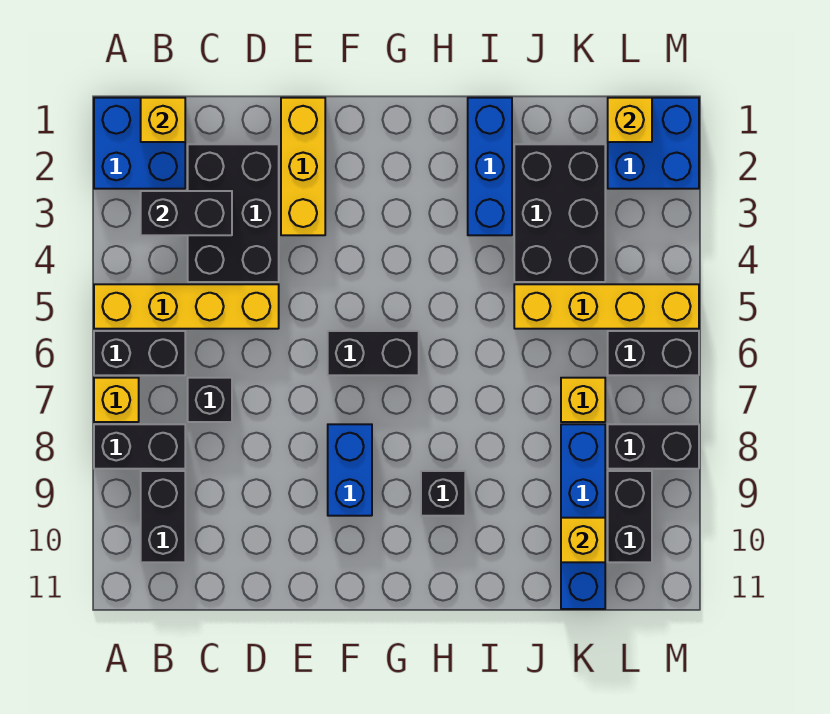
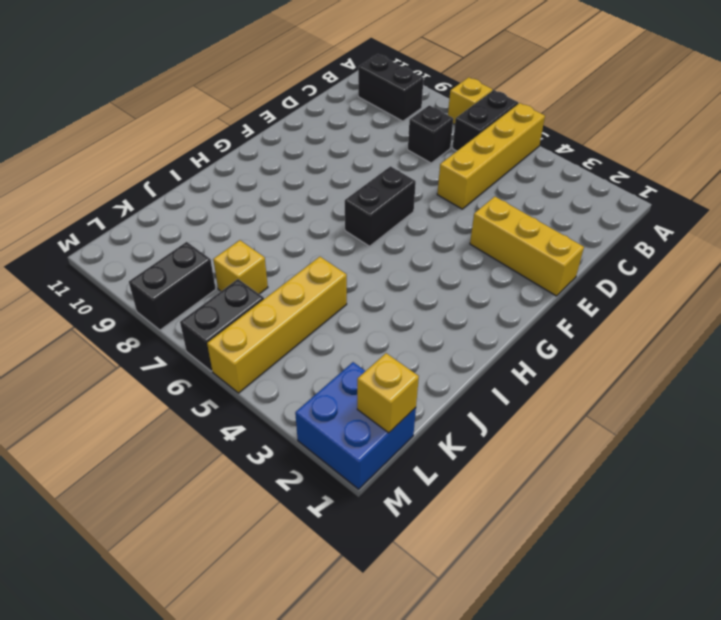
none -> blue 2x2 brick [94,98,185,189]
none -> black 1x2 brick [94,424,185,469]
none -> black 2x3 brick [188,144,279,282]

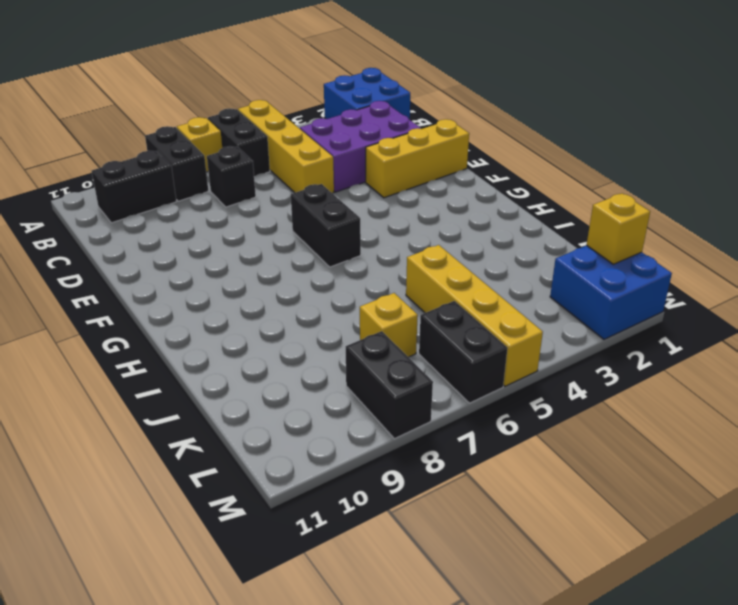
purple 2x3 brick [300,101,421,192] -> black 2x3 brick [188,144,279,282]
none -> blue 1x2 brick [328,424,372,516]
none -> black 1x1 brick [421,471,465,516]
none -> blue 1x3 brick [468,98,512,235]

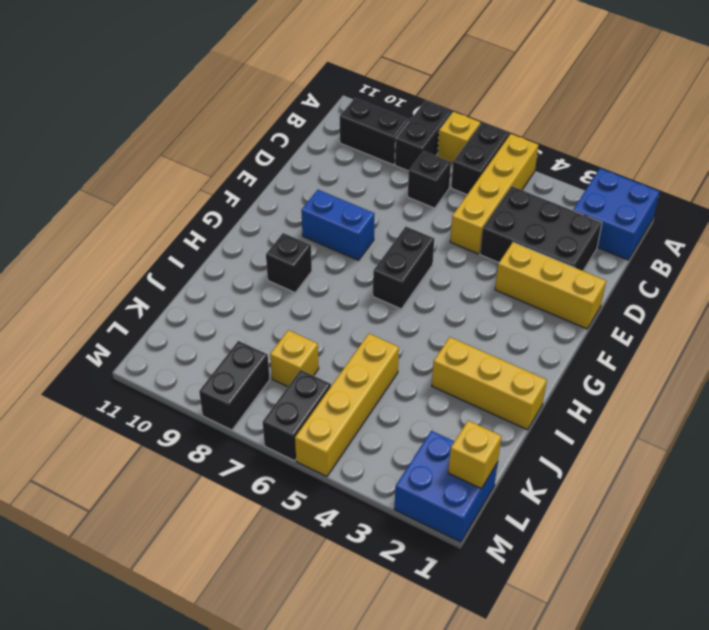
yellow 1x3 brick [432,337,547,430] -> blue 1x3 brick [468,98,512,235]
none -> black 2x3 brick [514,144,605,282]
none -> blue 1x4 brick [561,424,605,609]
none -> black 1x2 brick [608,471,652,562]

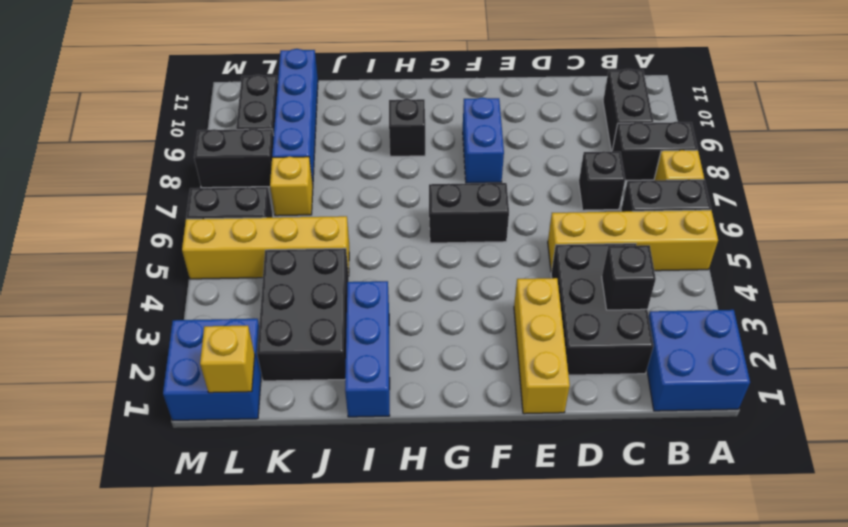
black 1x1 brick [602,245,656,310] -> black 1x2 brick [141,191,232,235]
none -> yellow 1x1 brick [141,98,185,142]
none -> yellow 1x1 brick [561,518,605,562]

